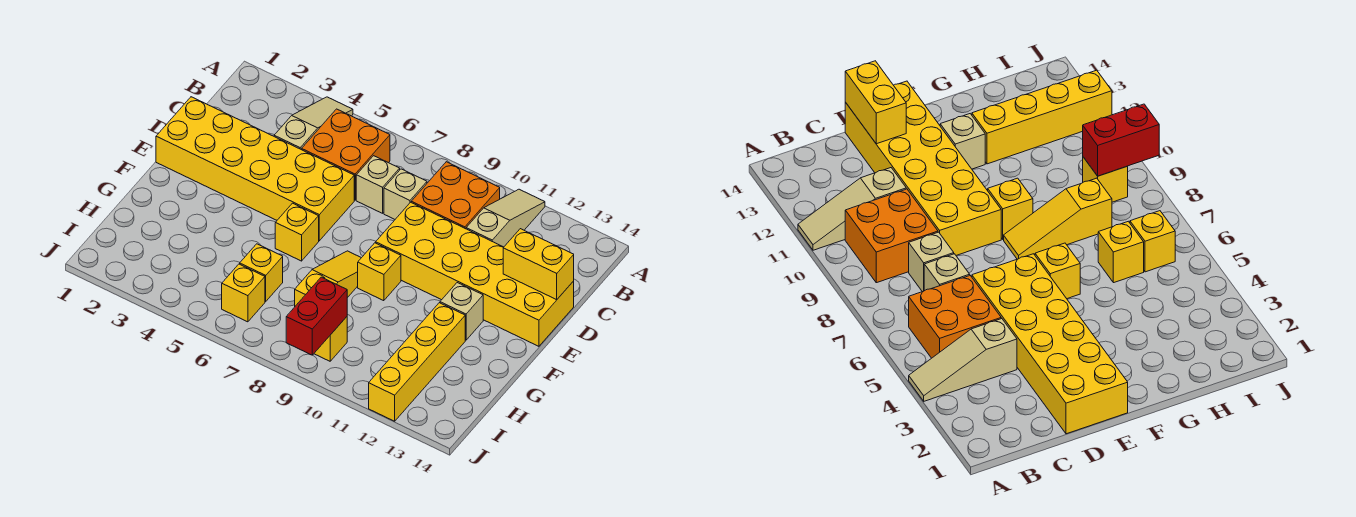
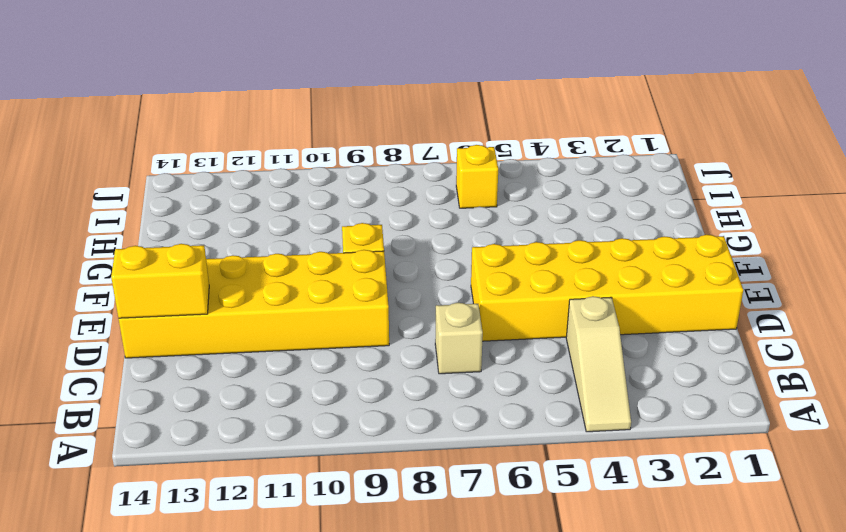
none -> tan 1x3 slope [466,189,545,247]
none -> orange 2x2 brick [302,109,390,200]
none -> orange 2x2 brick [411,162,500,229]

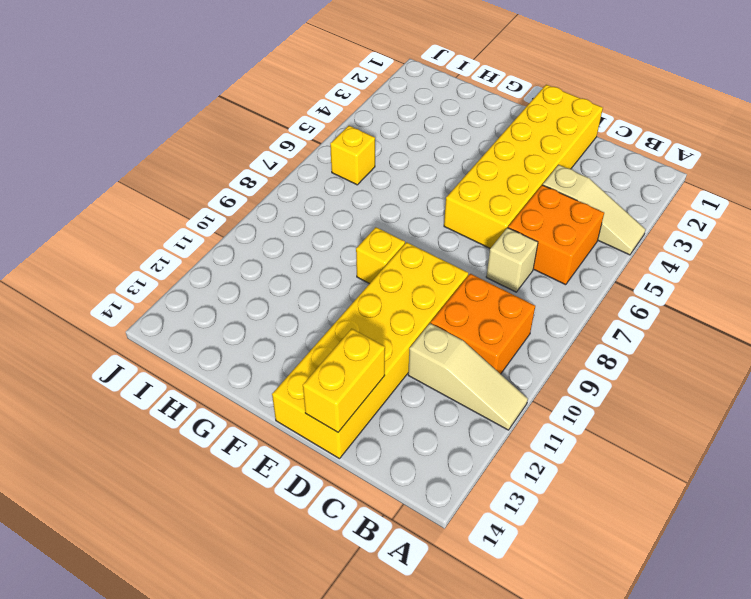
none -> tan 1x1 brick [384,169,427,219]
none -> yellow 1x1 brick [275,203,319,261]
none -> yellow 1x3 slope [295,251,361,306]

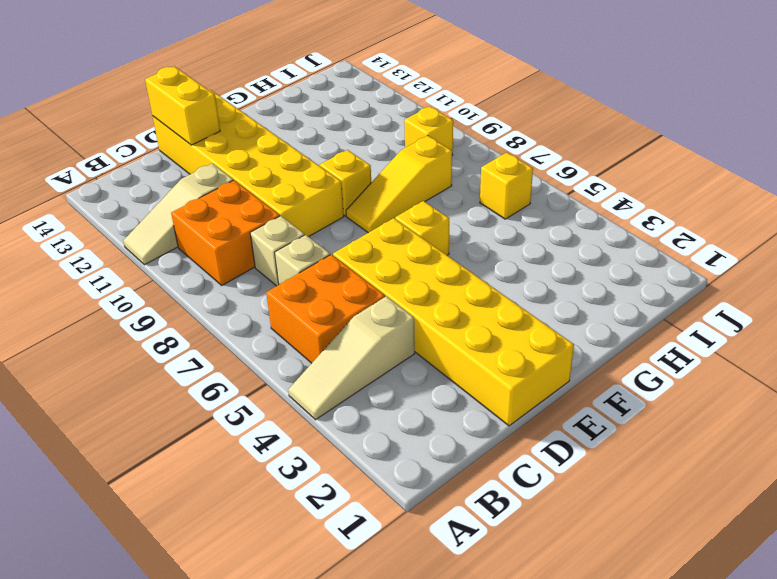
none -> tan 1x1 brick [440,283,483,340]
none -> yellow 1x4 brick [369,303,465,421]
none -> yellow 1x1 brick [240,244,283,301]

